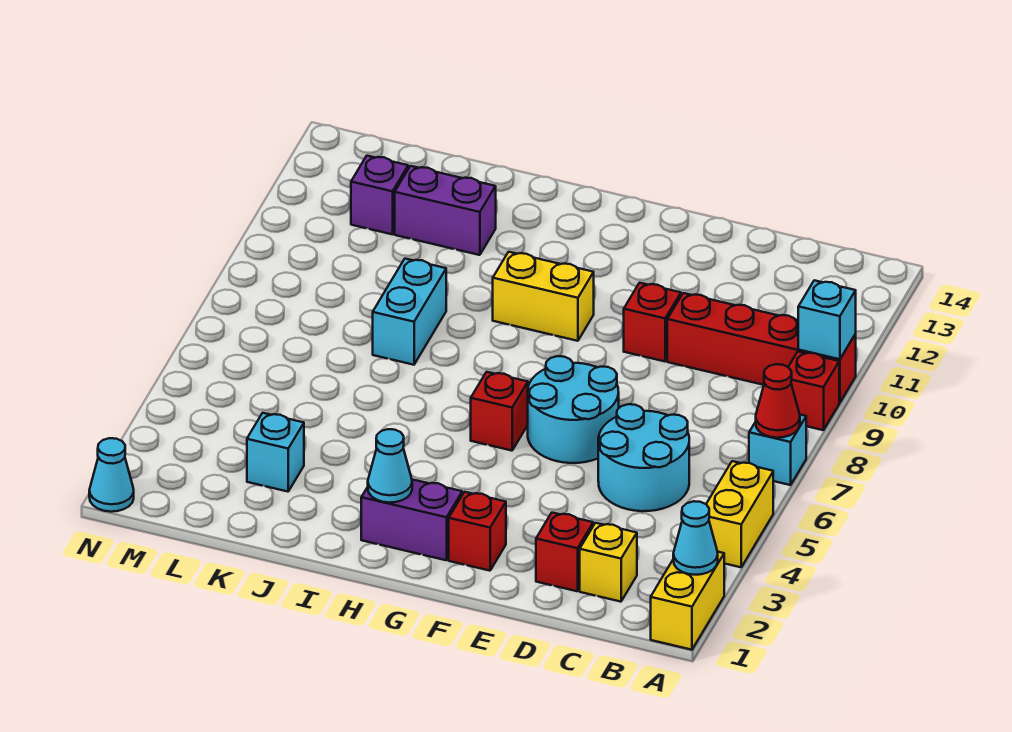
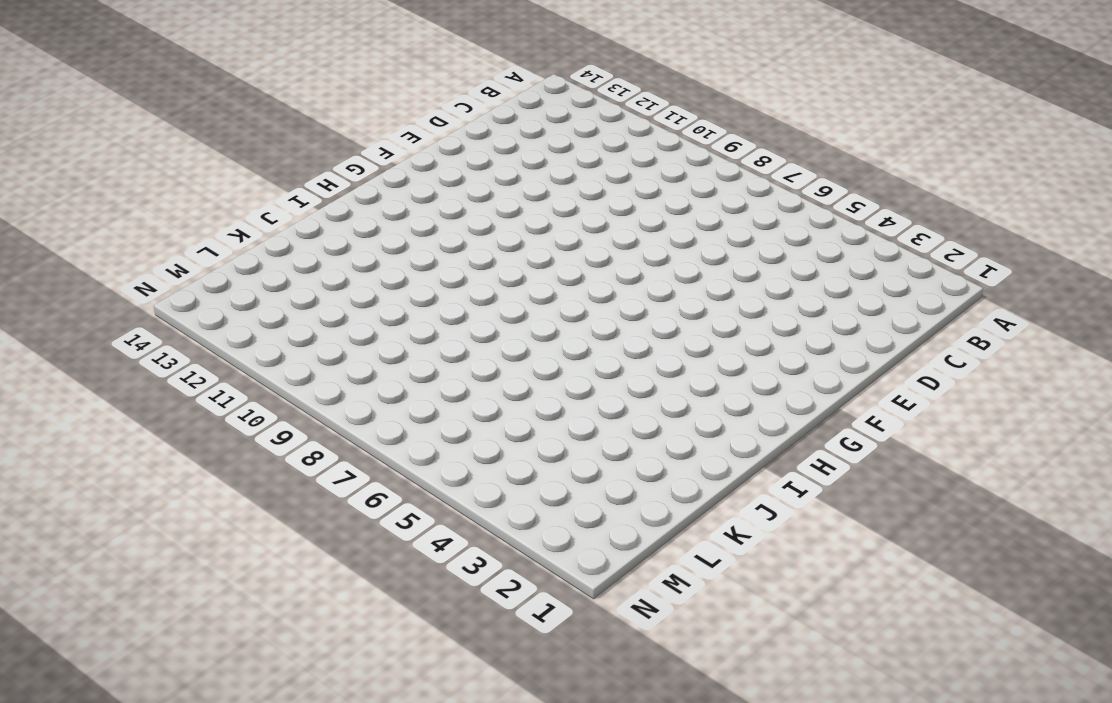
none -> yellow 1x2 brick [651,552,724,650]
none -> yellow 1x2 brick [706,461,773,567]
none -> cyan 1x1 brick [749,415,806,485]

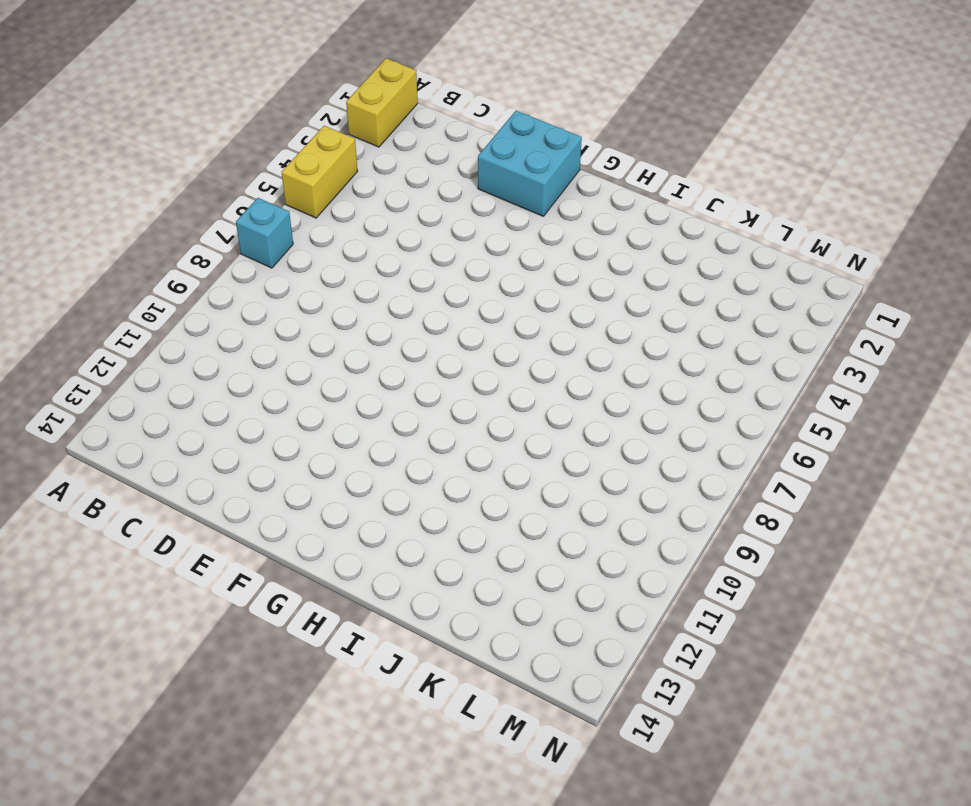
cyan 2x2 brick [478,111,582,216] -> red 1x1 brick [449,492,506,571]
none -> red 1x1 brick [789,352,839,430]
none -> red 1x4 brick [667,293,856,403]
none -> yellow 1x1 brick [580,523,637,602]

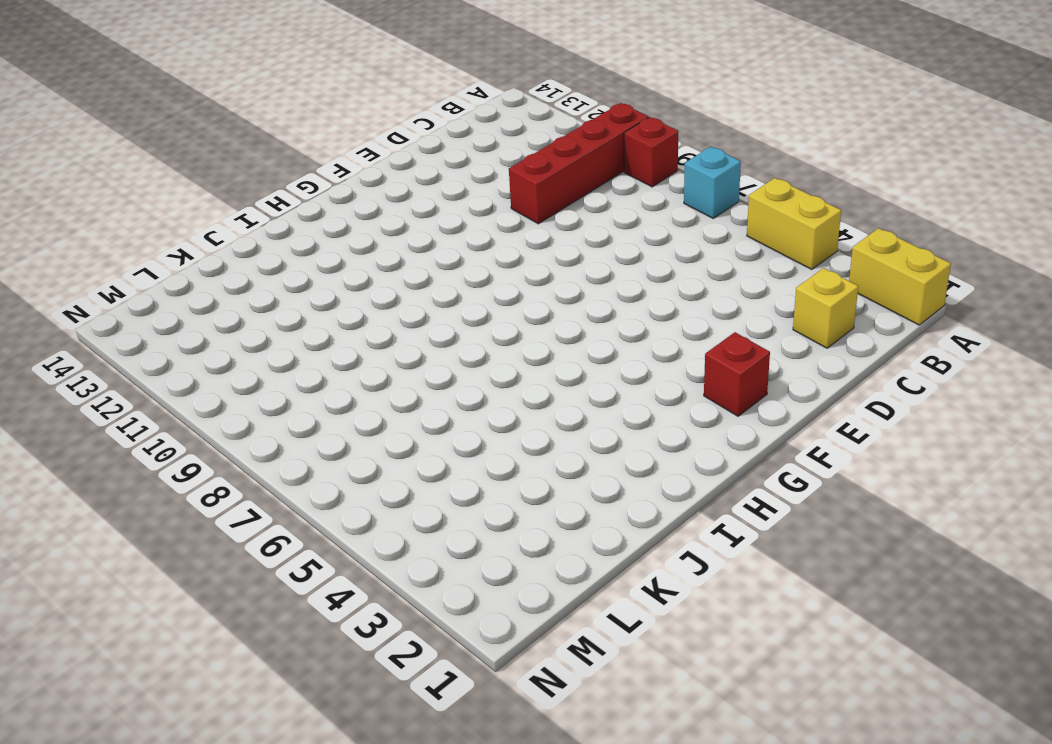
none -> cyan 2x2 round brick [598,404,689,511]
none -> red 1x1 brick [536,513,593,591]
none -> cyan 2x2 round brick [528,356,619,463]

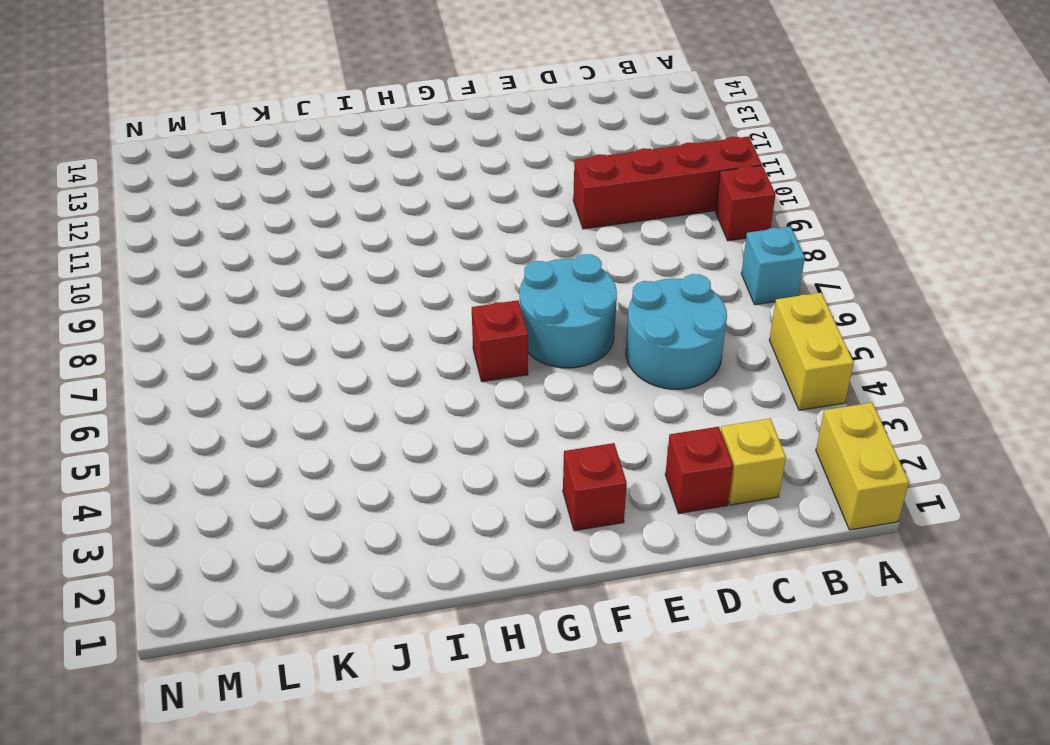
none -> red 1x1 brick [624,283,681,361]
none -> purple 1x2 brick [361,479,462,560]
none -> yellow 1x2 brick [493,252,594,341]

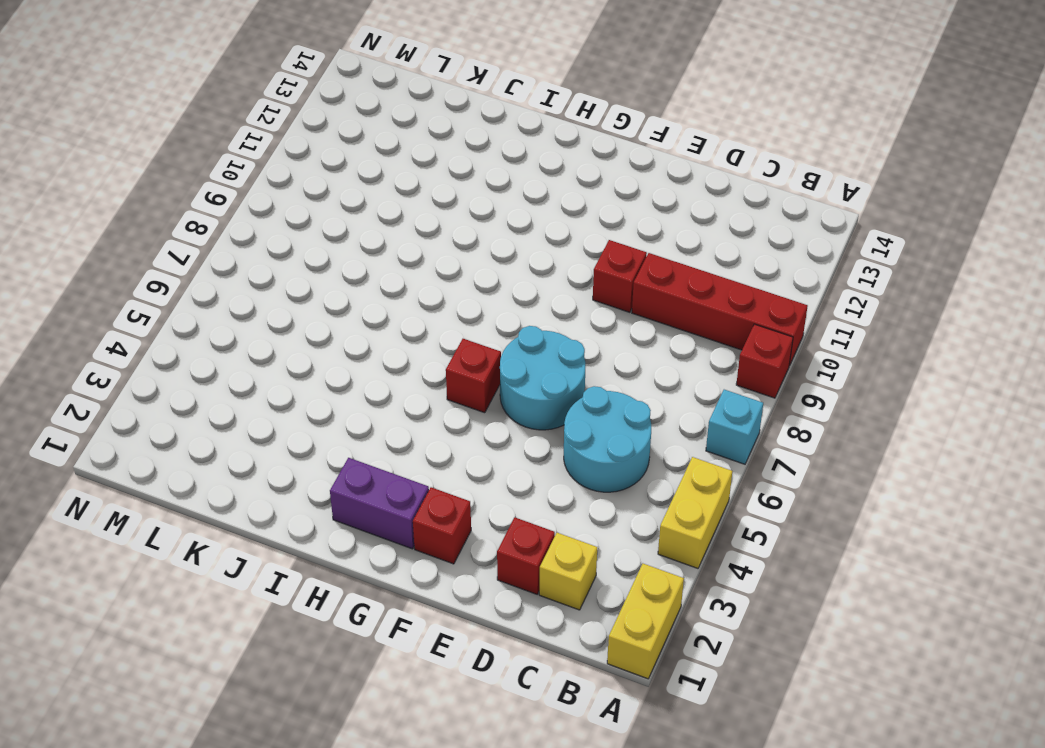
none -> yellow 1x2 brick [493,252,594,341]
none -> cyan 1x2 brick [373,259,446,365]
none -> purple 1x2 brick [395,166,496,255]

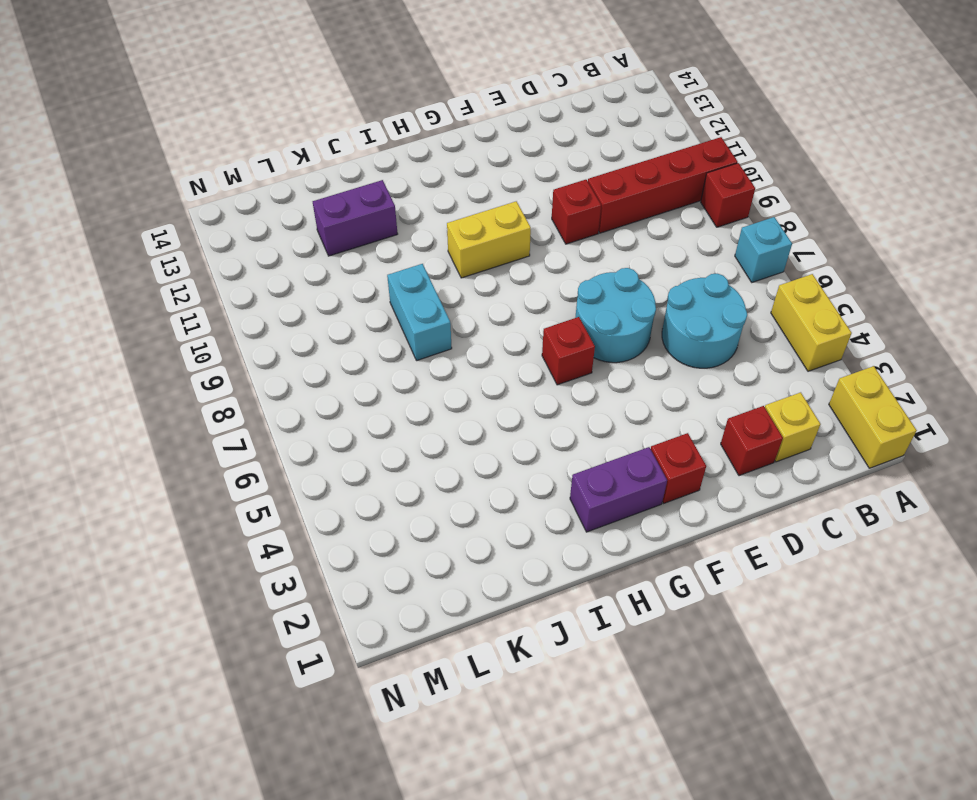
none -> cyan 1x1 brick [247,413,304,492]
none -> purple 1x1 brick [351,156,408,234]
none -> cyan 1x1 cone [89,438,134,512]

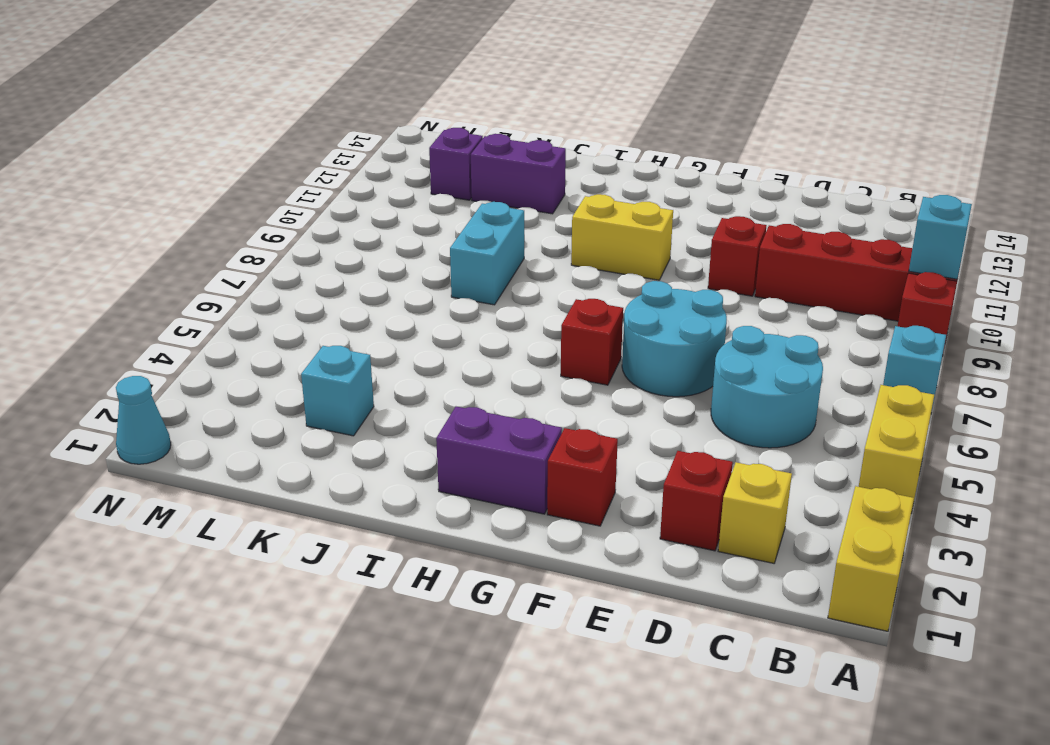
none -> cyan 1x1 cone [673,501,718,575]
none -> red 1x1 cone [756,364,800,438]
none -> cyan 1x1 cone [368,429,412,503]

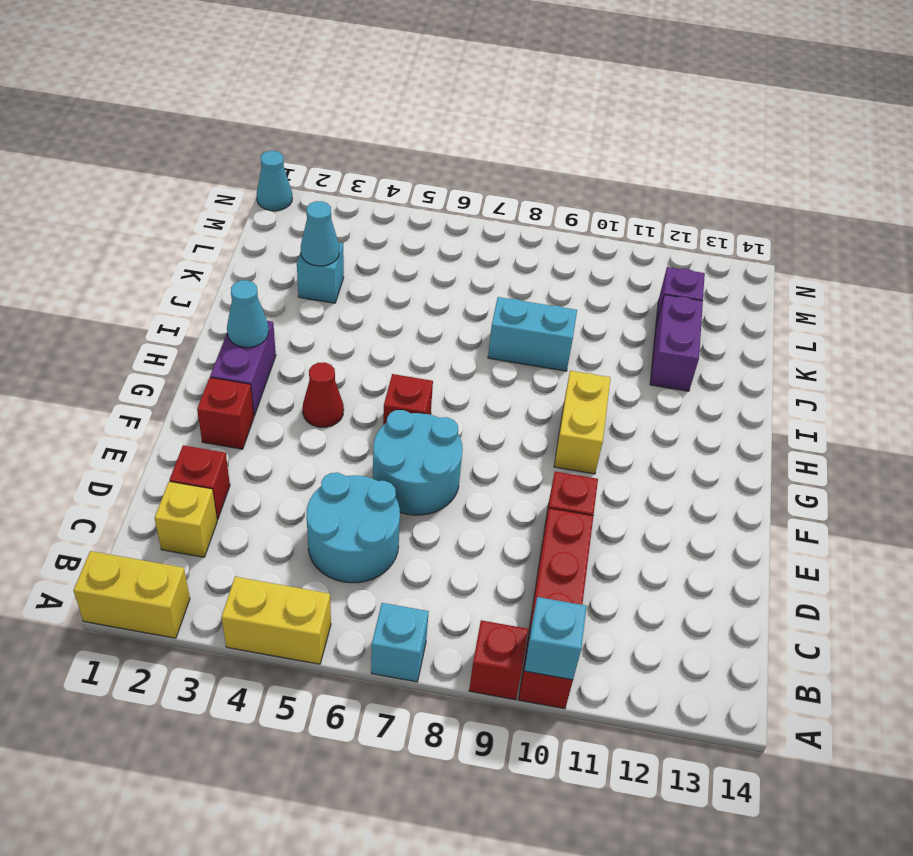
red 1x1 cone [303,362,344,427] -> red 1x1 cone moved to [756,364,800,438]
cyan 1x1 cone [301,201,339,266] -> cyan 1x1 cone moved to [673,501,718,575]

